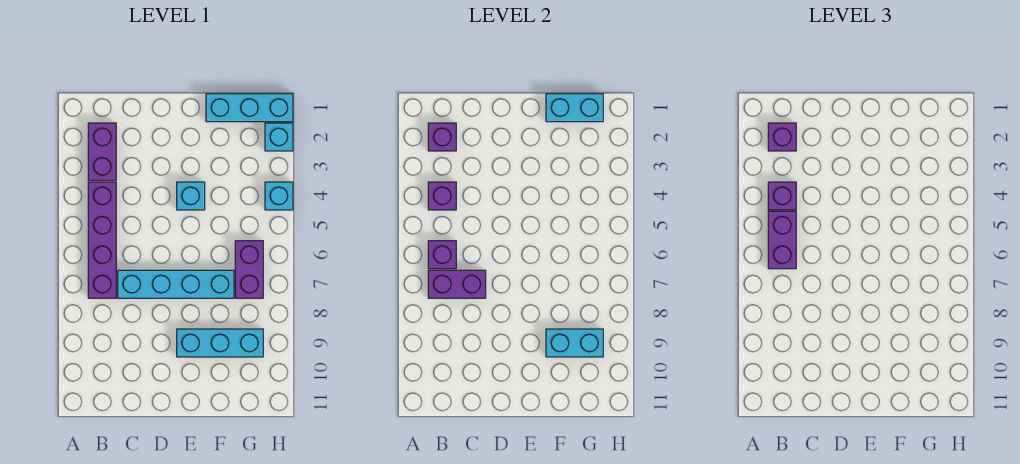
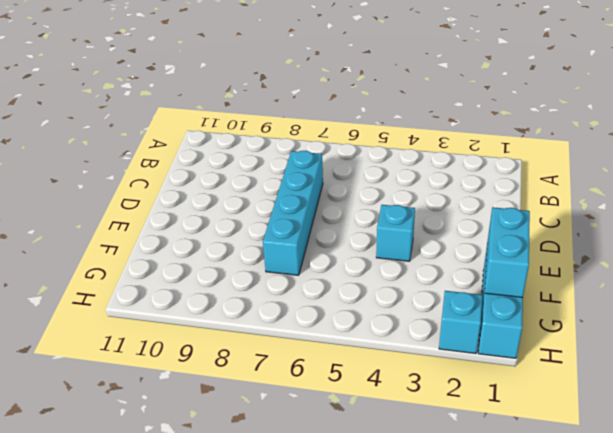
none -> purple 1x2 brick [88,123,116,180]
none -> purple 1x4 brick [88,182,116,298]
none -> cyan 1x3 brick [177,329,263,357]

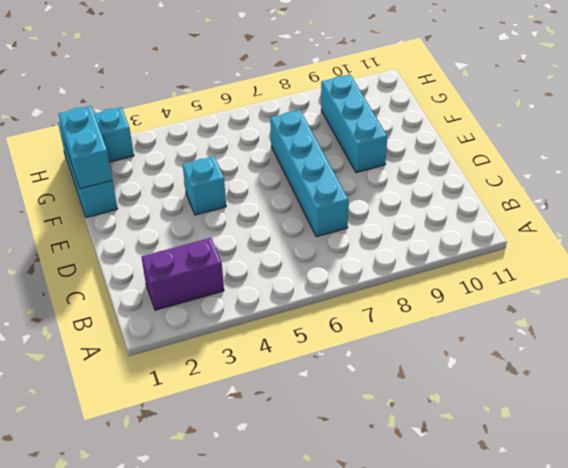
none -> purple 1x4 brick [88,182,116,298]
none -> purple 1x2 brick [235,241,263,298]
none -> cyan 1x1 brick [265,182,293,210]

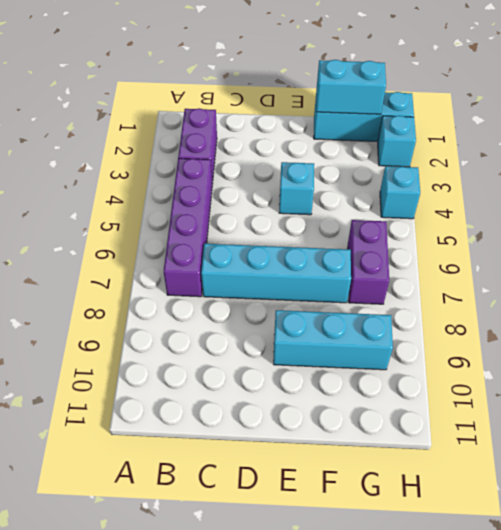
none -> purple 1x1 brick [428,123,456,151]
none -> purple 1x1 brick [428,182,456,210]
none -> purple 1x1 brick [428,241,456,269]

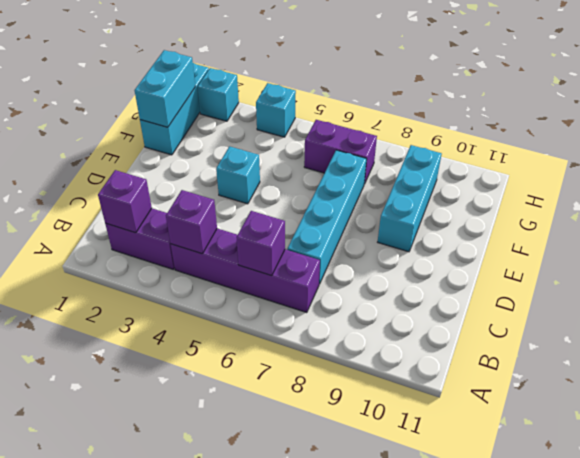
none -> purple 1x2 brick [428,270,486,298]
none -> cyan 1x2 brick [546,329,603,357]
none -> purple 1x1 brick [768,123,796,151]

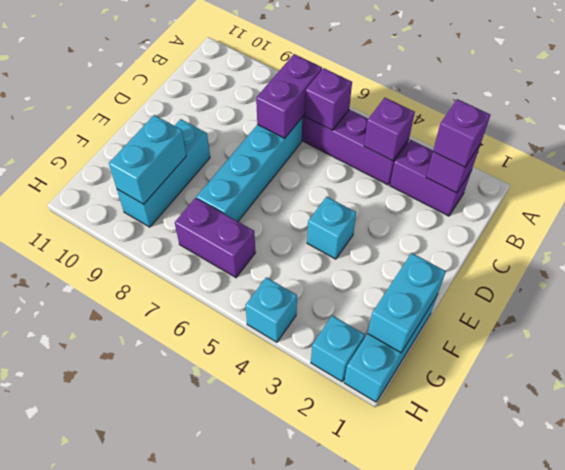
none -> purple 1x1 brick [768,182,796,210]
none -> purple 1x2 brick [768,211,796,269]

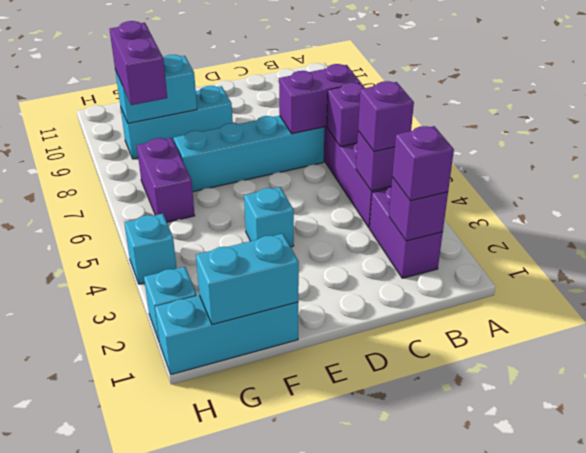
purple 1x2 brick [110,21,167,105] -> purple 1x2 brick moved to [768,211,796,269]

